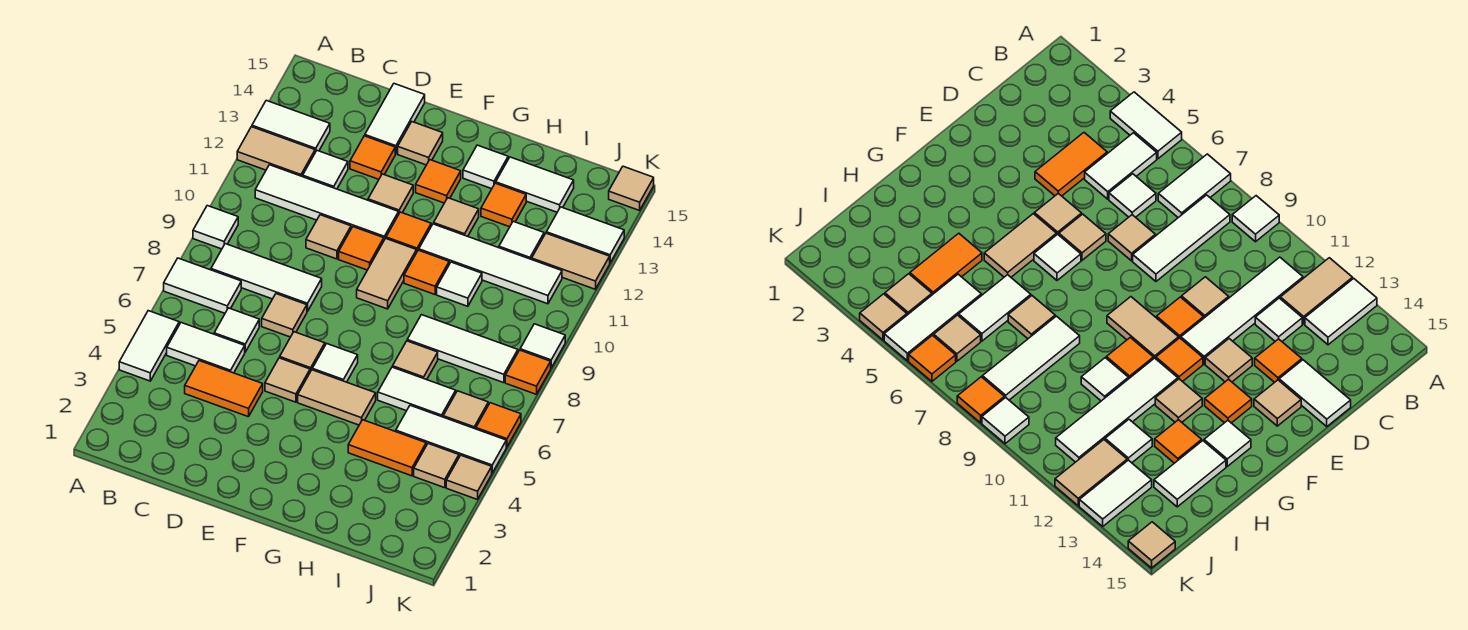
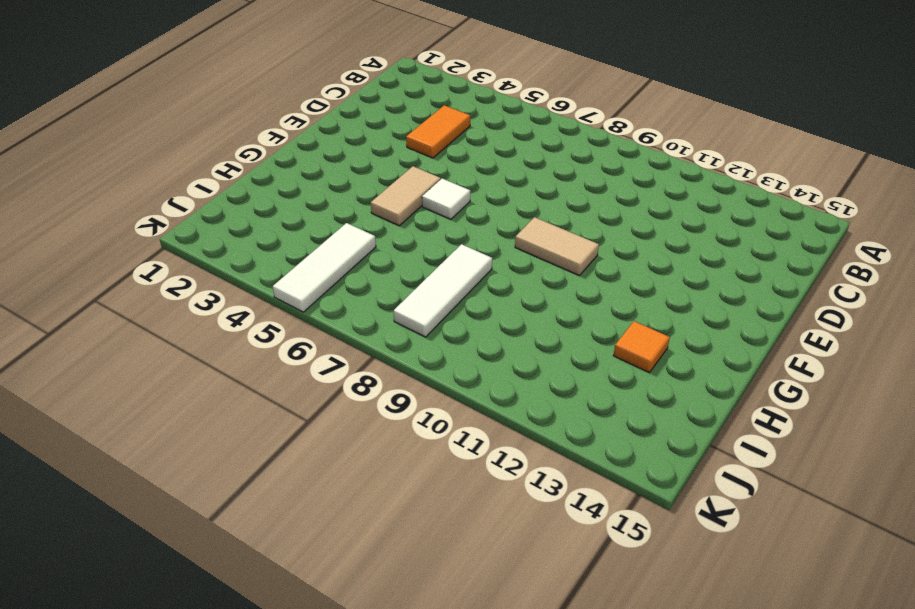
none -> white 1x2 tile [119,311,179,381]
none -> white 1x2 tile [164,258,241,313]
none -> white 1x1 tile [193,206,238,249]
none -> tan 1x2 tile [237,127,315,177]

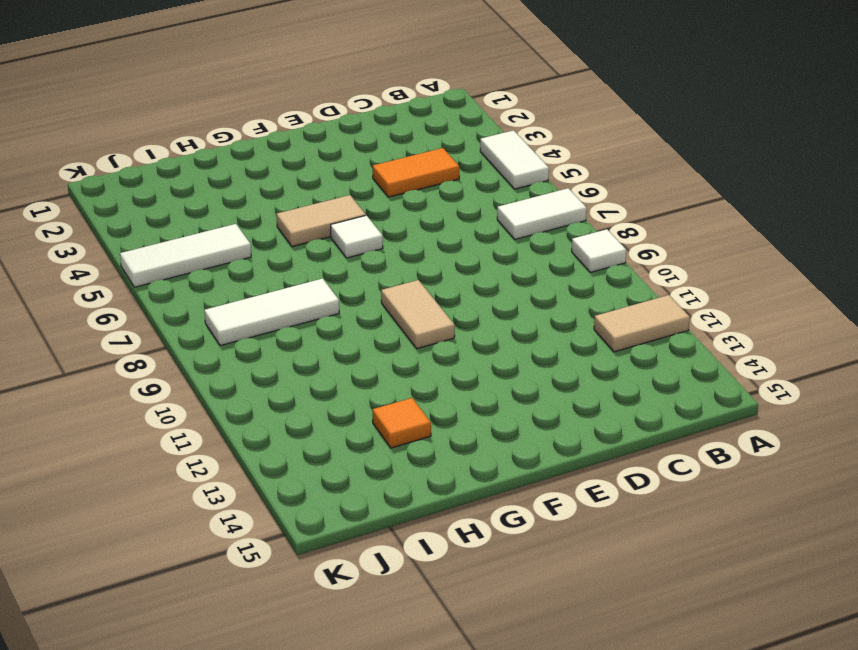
none -> white 1x2 tile [252,100,330,152]
none -> white 1x2 tile [167,323,245,373]
none -> white 1x3 tile [211,244,322,312]
none -> white 1x4 tile [255,165,399,240]

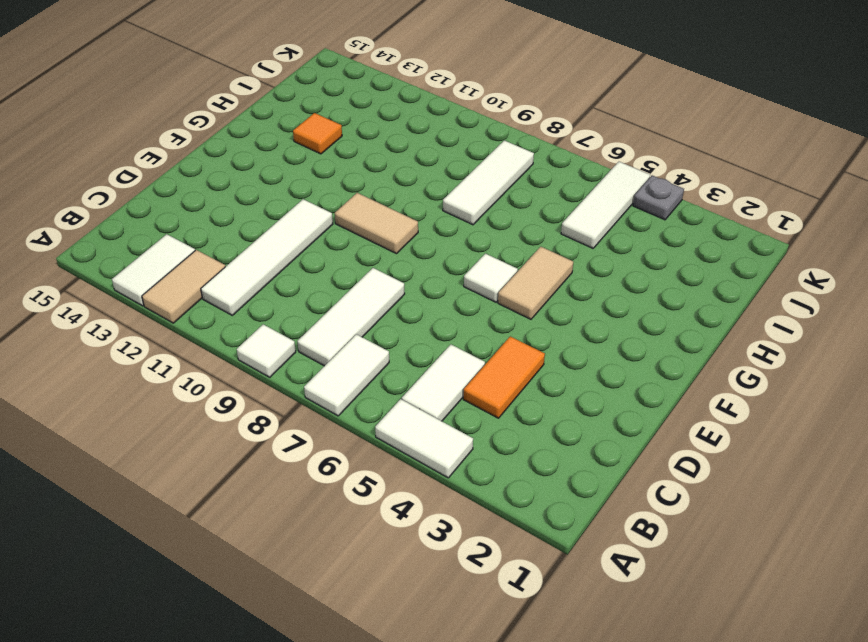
grey 1x1 plate [633,175,684,220] -> tan 1x1 tile [446,455,492,500]
none -> white 1x1 tile [214,308,259,352]
none -> white 1x1 tile [303,151,348,189]
none -> tan 1x1 tile [262,294,307,337]
none -> tan 1x1 tile [306,215,351,259]

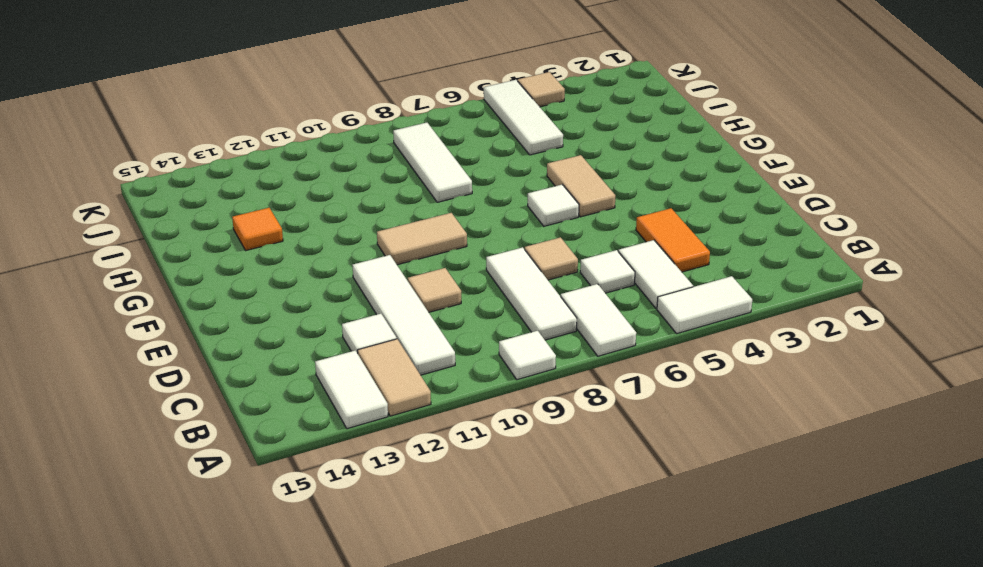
none -> orange 1x1 tile [350,136,395,179]
none -> white 1x2 tile [365,84,425,154]
none -> tan 1x1 tile [265,358,310,402]
none -> tan 1x1 tile [280,332,325,372]

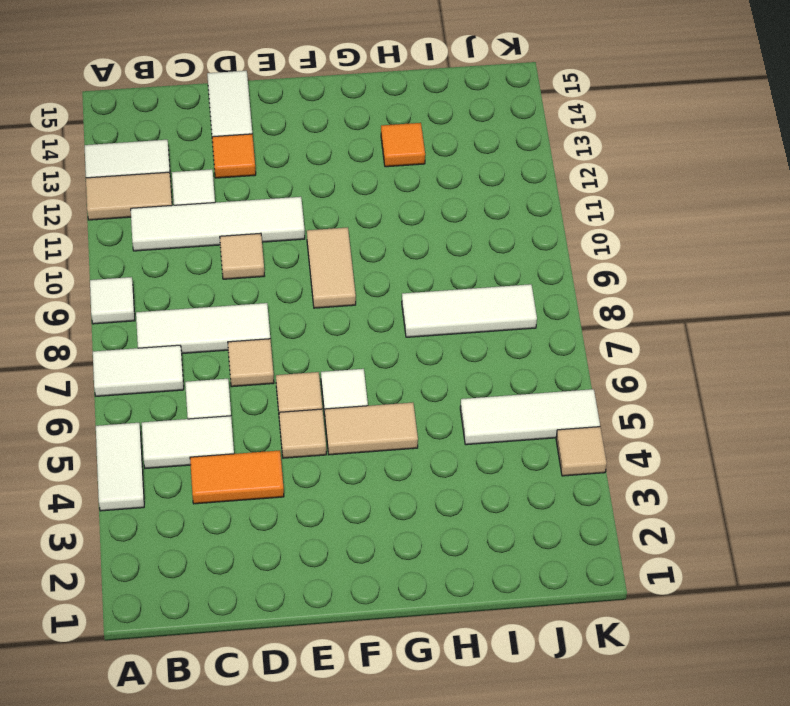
none -> orange 1x1 tile [339,227,384,270]
none -> tan 1x1 tile [368,174,413,213]
none -> tan 1x1 tile [398,122,443,165]
none -> orange 1x1 tile [386,212,431,251]

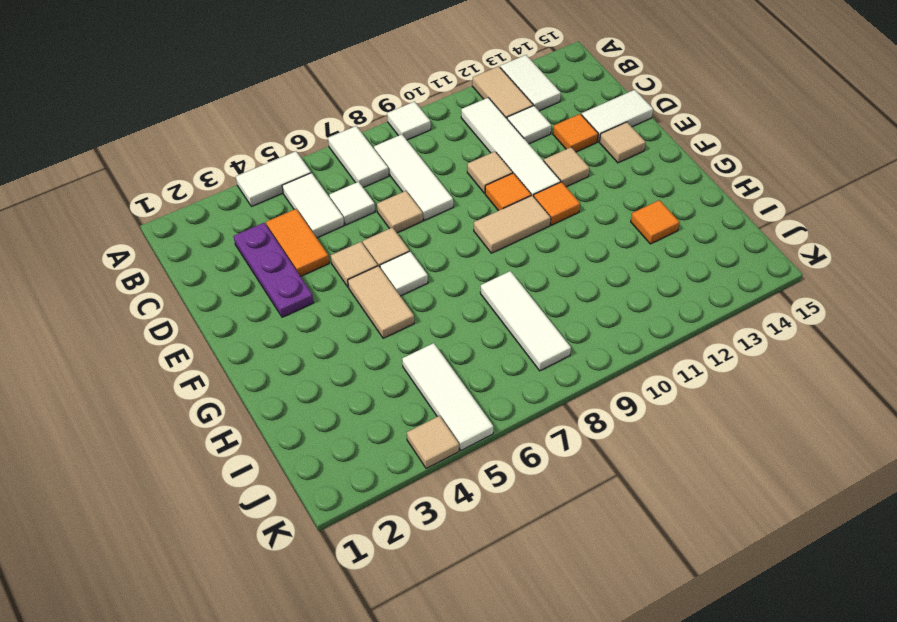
purple 1x3 plate [234,223,314,317] -> none
none -> orange 1x1 tile [416,160,461,203]
none -> orange 1x1 tile [404,250,449,294]
none -> white 1x4 tile [419,224,562,304]
none -> tan 1x1 tile [434,198,479,236]

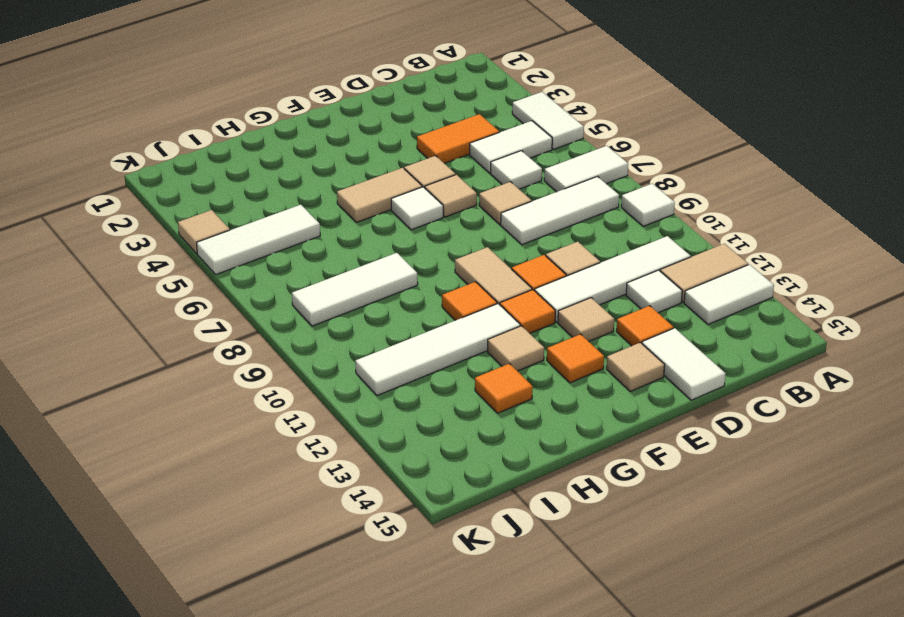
none -> white 1x1 tile [463,145,508,189]
none -> orange 1x2 tile [348,420,426,476]
none -> white 1x2 tile [378,367,456,417]
none -> tan 1x1 tile [393,341,438,380]

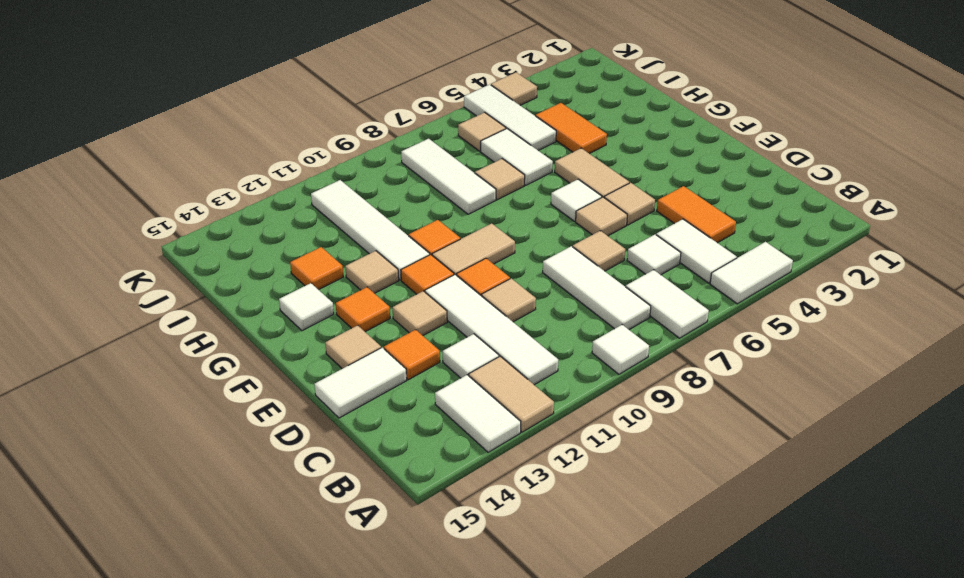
none -> white 1x1 tile [437,262,482,306]
none -> white 1x2 tile [496,157,574,212]
none -> white 1x1 tile [499,221,544,259]
none -> tan 1x1 tile [414,444,459,488]

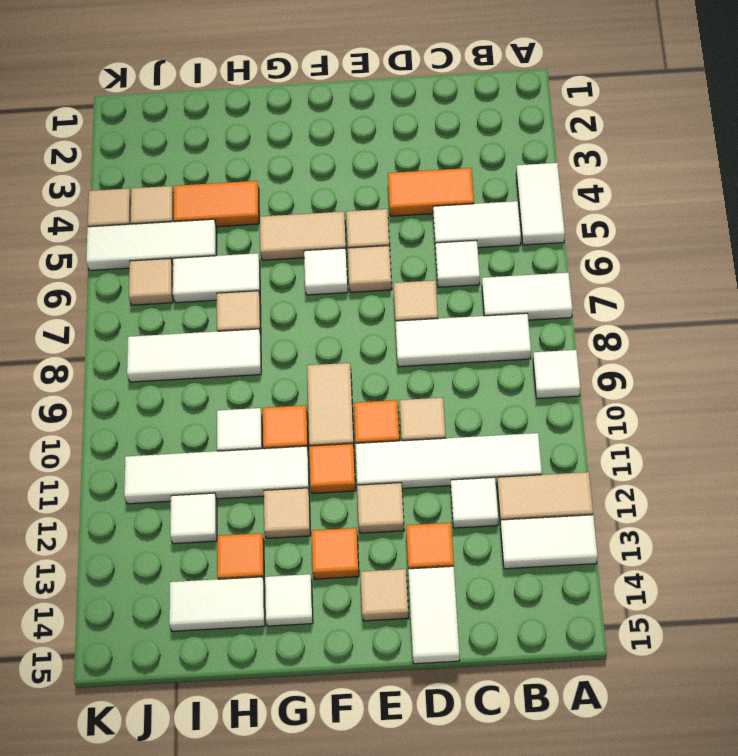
none -> tan 1x2 tile [532,233,610,289]
none -> white 1x2 tile [546,207,624,263]
none -> orange 1x1 tile [476,403,521,447]
none -> orange 1x1 tile [505,350,551,394]

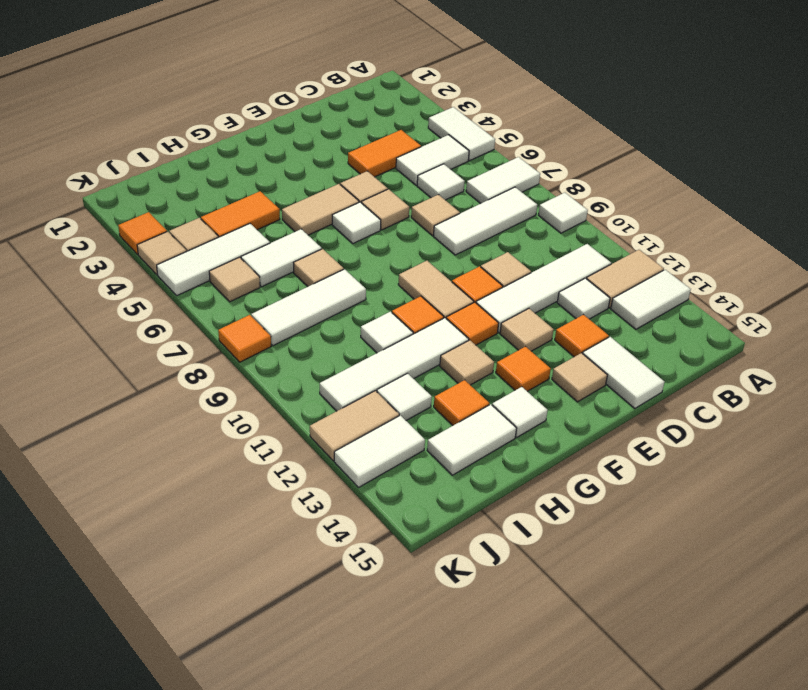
orange 1x1 tile [118,212,167,255] -> orange 1x1 tile moved to [476,403,521,447]
none -> white 1x1 tile [520,324,565,368]
none -> tan 1x1 tile [609,166,654,210]

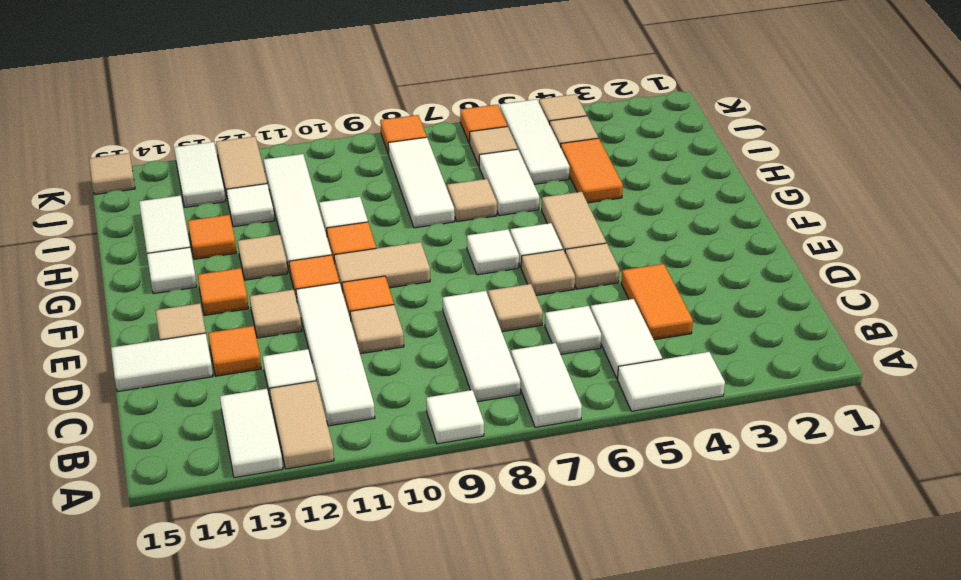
white 1x1 tile [467,229,519,275] -> white 1x1 tile moved to [520,324,565,368]

